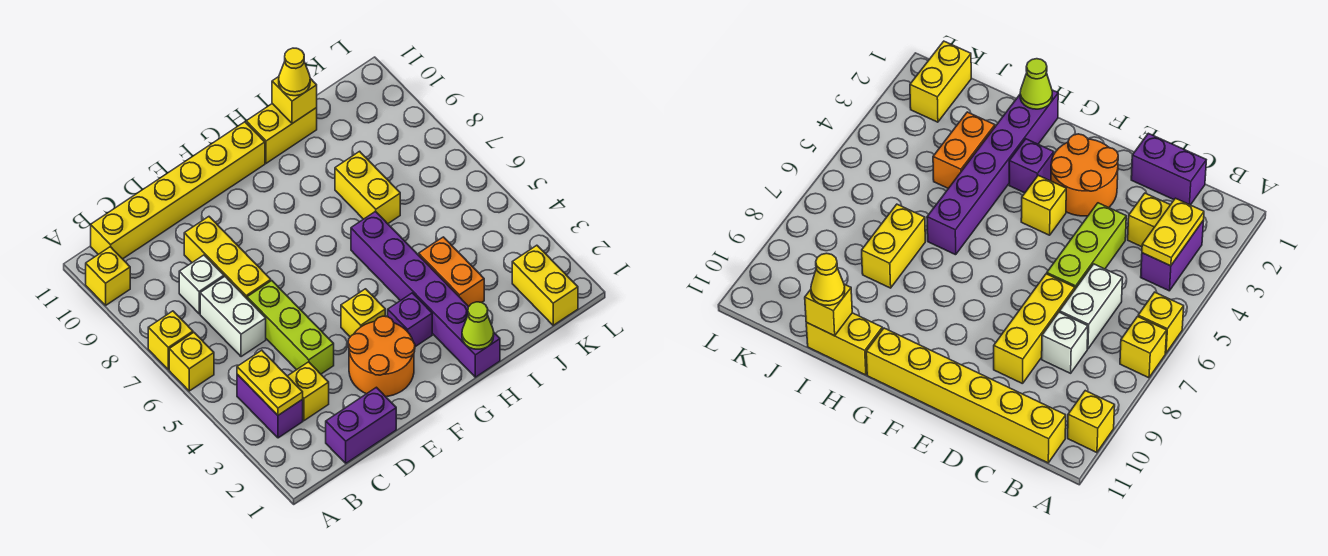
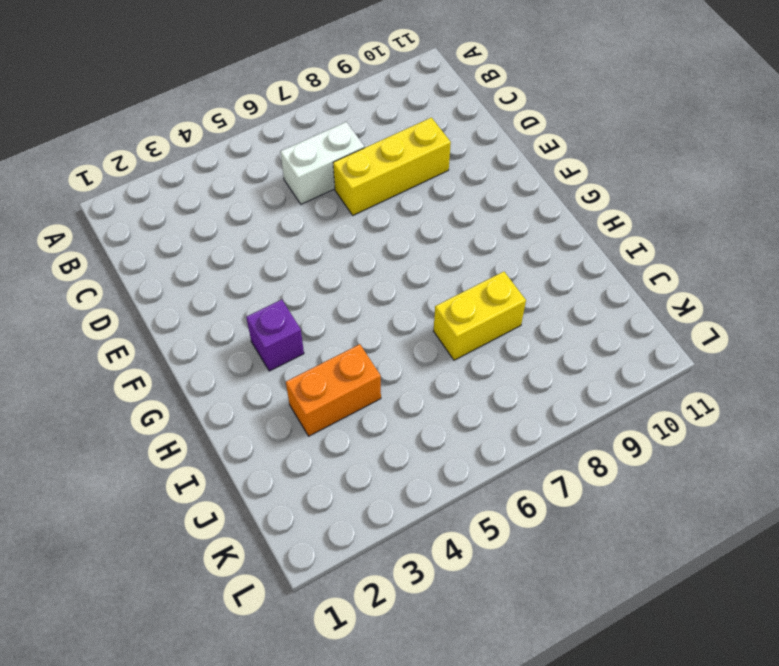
none -> yellow 1x1 brick [169,332,214,391]
none -> yellow 1x1 brick [148,311,193,370]
none -> yellow 1x1 brick [86,247,130,305]

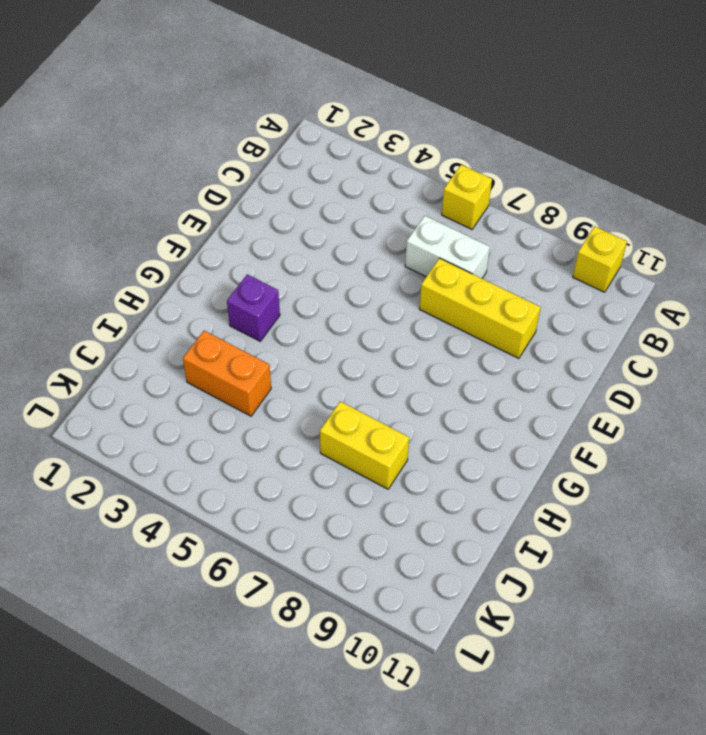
none -> yellow 1x1 brick [148,311,193,370]
none -> purple 1x2 brick [237,374,303,438]
none -> yellow 1x6 brick [91,122,265,259]

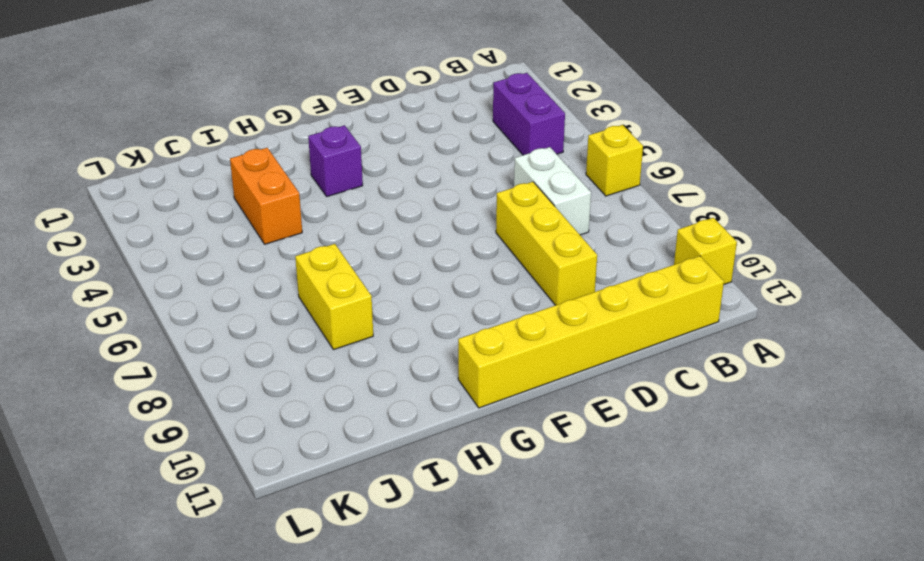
none -> yellow 1x1 brick [148,311,193,370]
none -> purple 1x2 brick [326,387,396,463]
none -> yellow 1x1 brick [288,362,329,421]

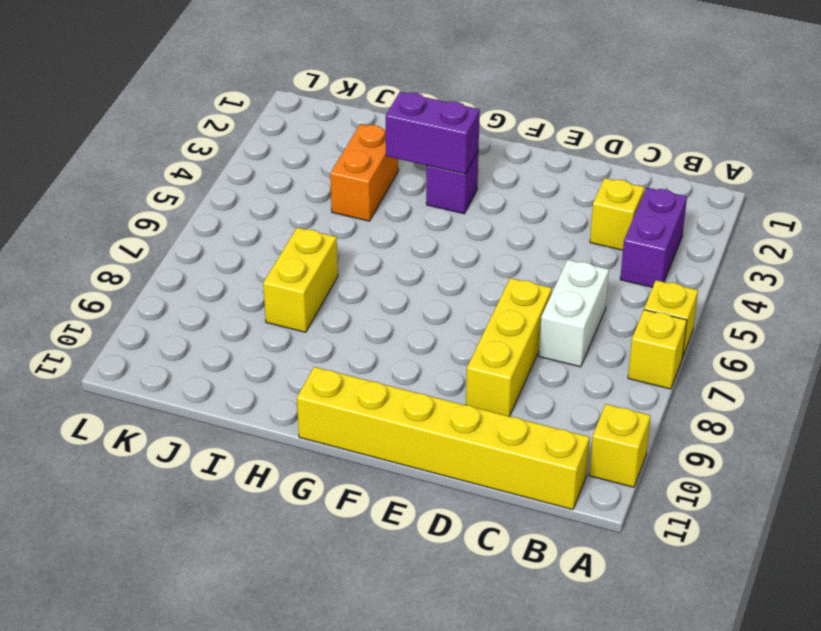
purple 1x2 brick [386,92,480,174] -> purple 1x2 brick moved to [326,387,396,463]
none -> white 1x1 brick [179,255,224,314]
none -> lime 1x3 brick [247,281,334,374]
none -> orange 2x2 round brick [348,316,415,397]

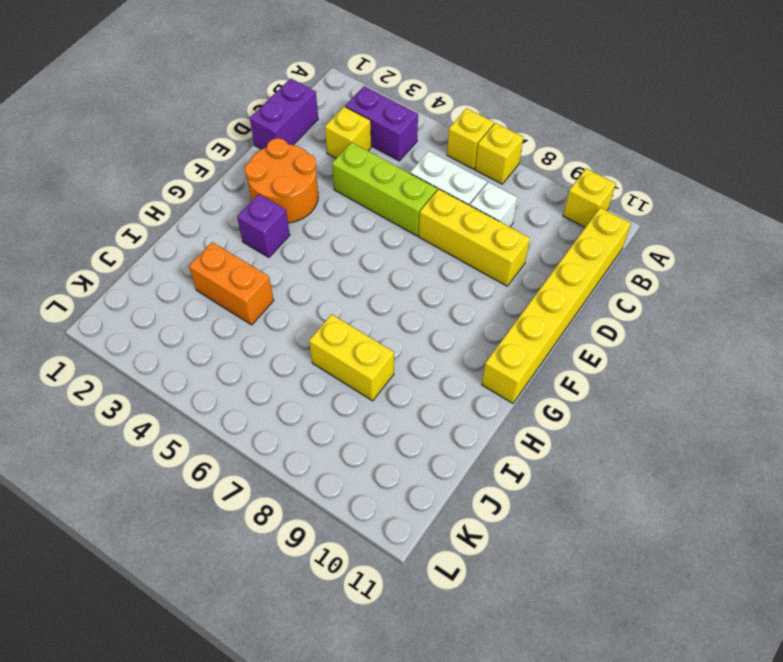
none -> yellow 1x1 brick [341,289,385,337]
none -> purple 1x6 brick [351,211,500,377]
none -> yellow 1x2 brick [246,104,317,163]

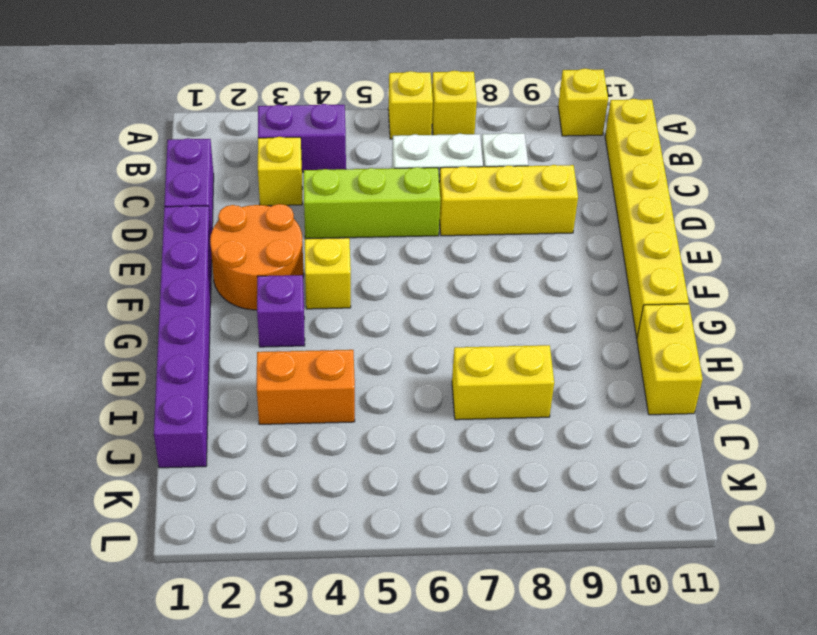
purple 1x6 brick [154,206,212,468] -> purple 1x6 brick turned to [351,211,500,377]
none -> yellow 1x2 brick [512,245,578,325]
none -> yellow 1x2 plate [237,350,303,415]
none -> lime 1x1 cone [462,302,494,349]

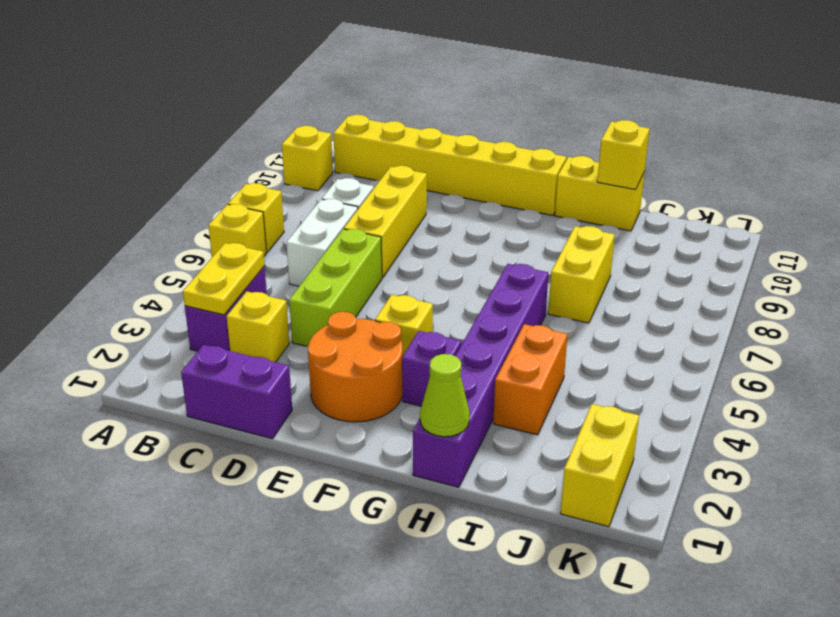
none -> yellow 1x1 cone [279,48,310,96]

